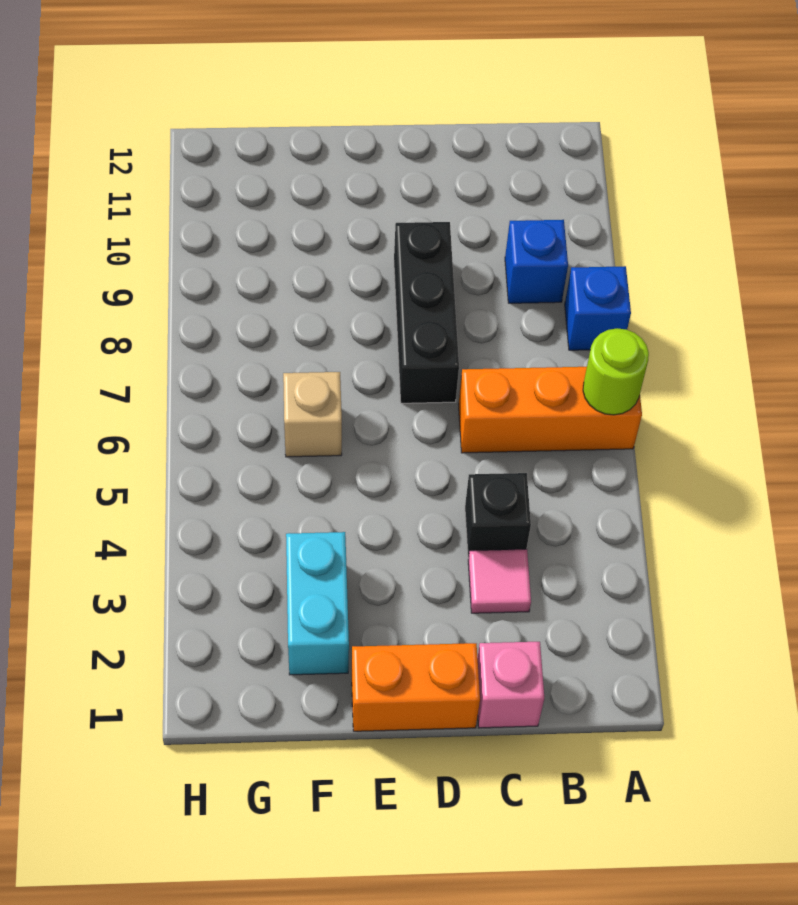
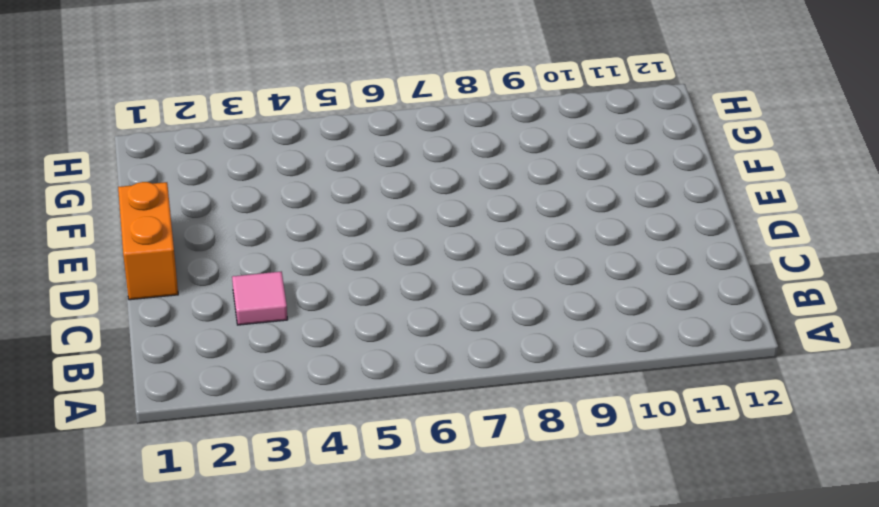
none -> orange 1x3 brick [458,367,642,453]
none -> blue 1x1 brick [565,266,631,350]

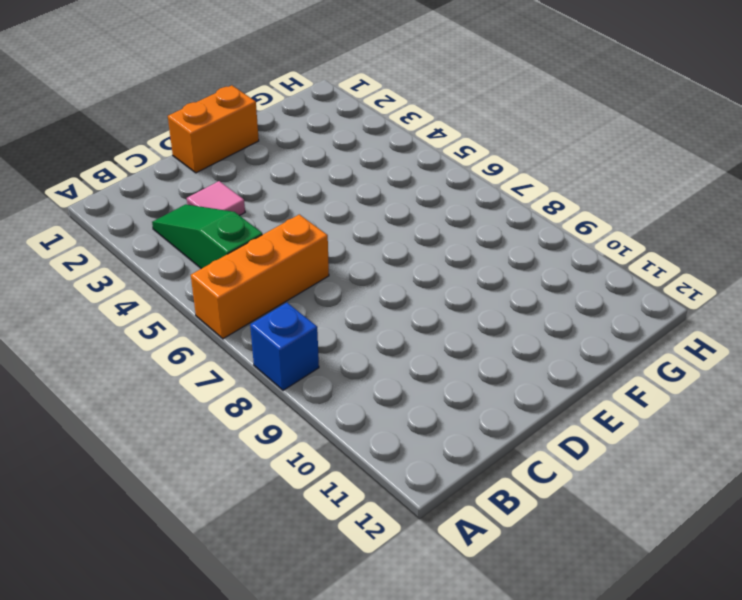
green 1x3 slope [152,204,262,269] -> none
none -> blue 1x1 brick [505,220,568,303]
none -> pink 1x1 brick [477,642,544,728]

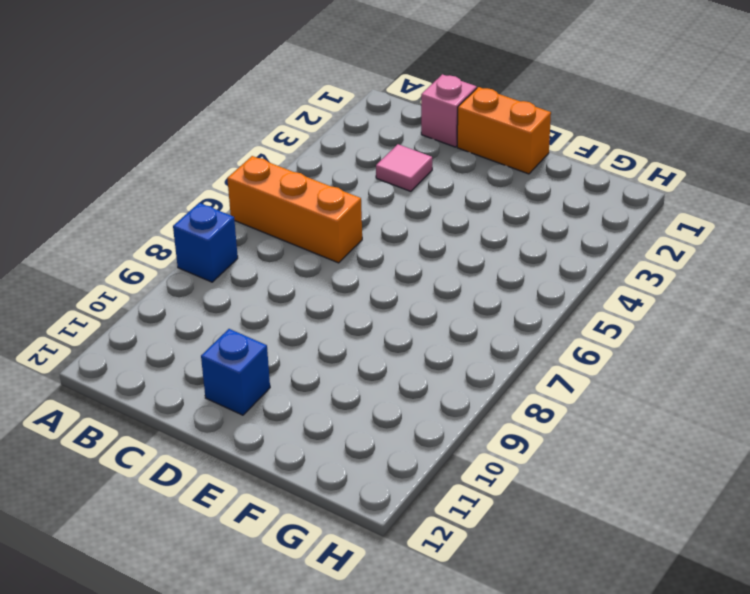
blue 1x1 brick [201,329,270,415] -> blue 1x1 brick moved to [505,220,568,303]
none -> black 1x1 brick [465,473,531,558]
none -> black 1x3 brick [394,222,459,403]

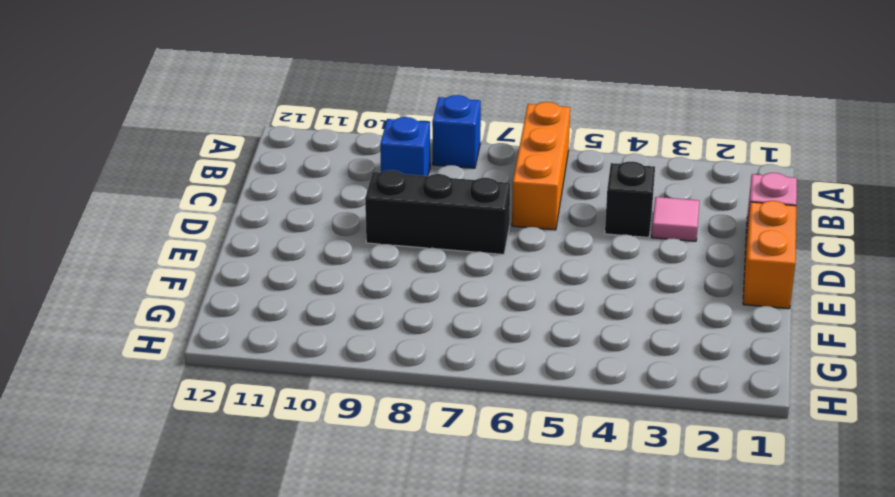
none -> cyan 1x2 brick [286,532,349,675]
none -> tan 1x1 brick [283,372,342,457]

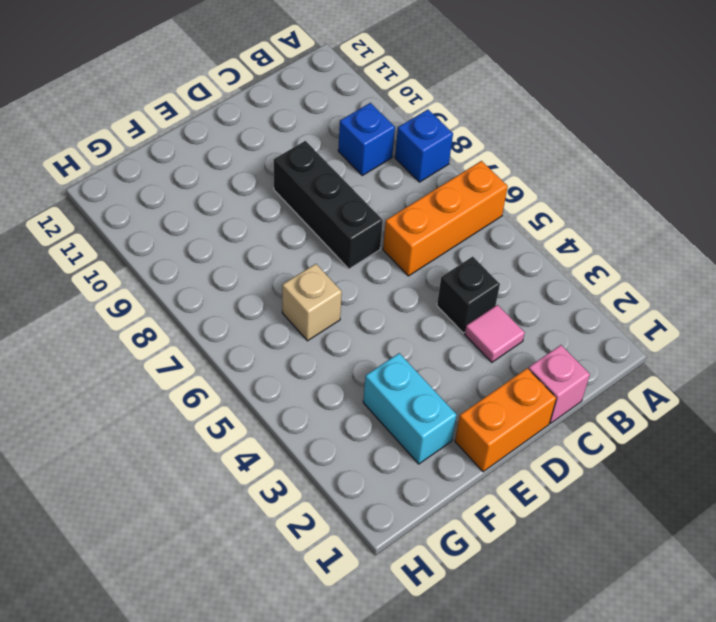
none -> lime 1x1 round brick [583,328,649,415]

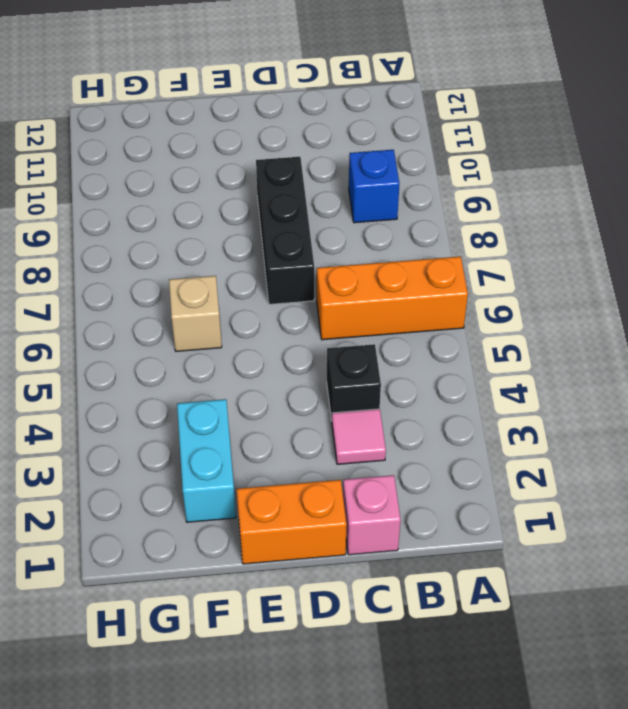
none -> blue 1x1 brick [565,266,631,350]
none -> lime 1x1 round brick [583,328,649,415]

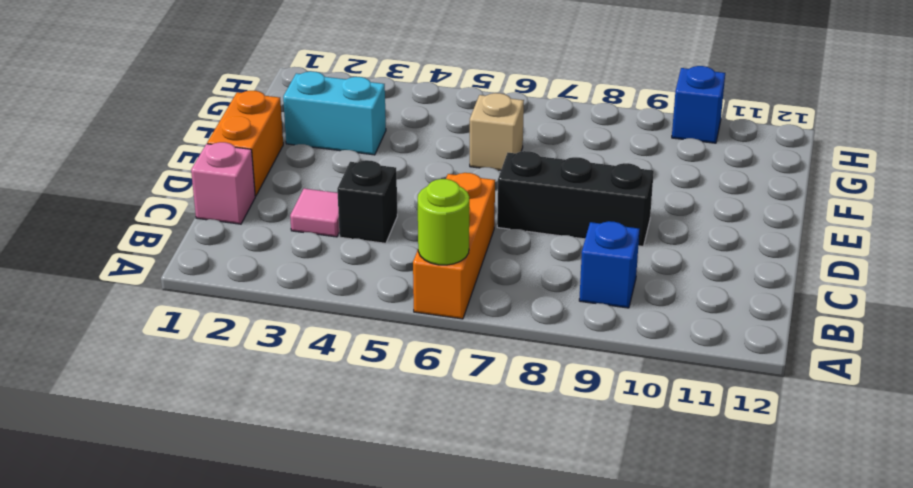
blue 1x1 brick [672,66,725,143] -> blue 1x1 brick moved to [565,266,631,350]

